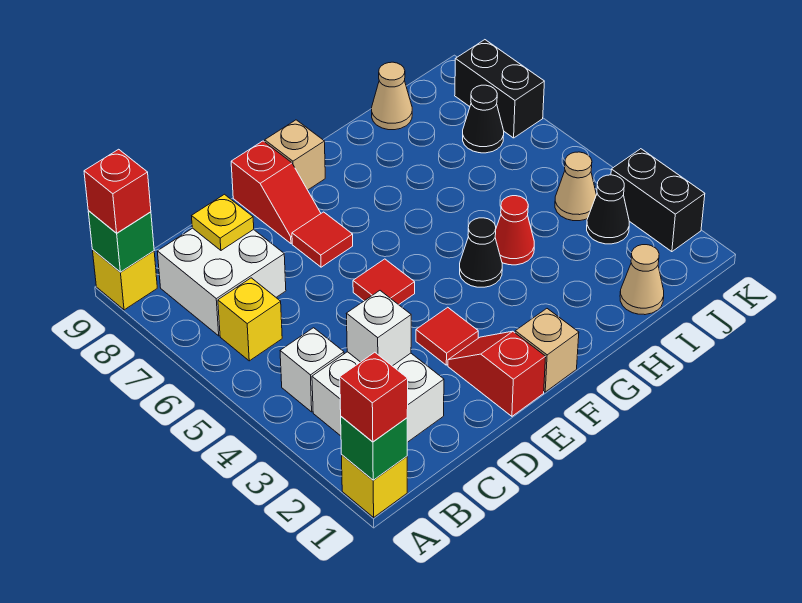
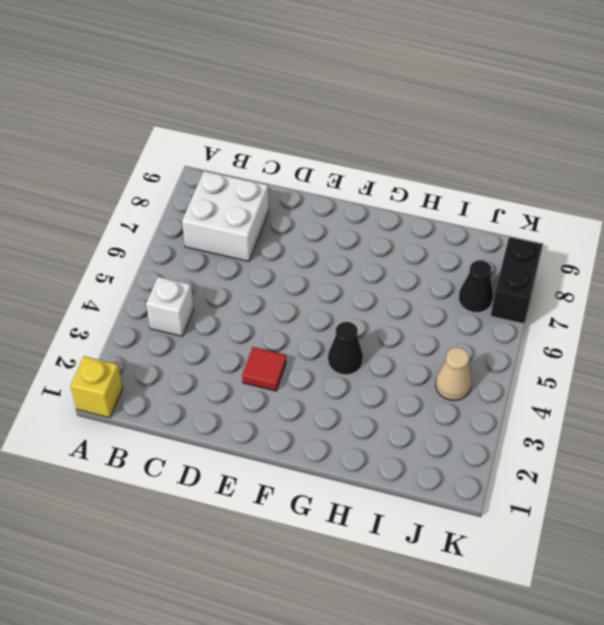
none -> yellow 1x1 brick [93,250,157,310]
none -> white 2x2 brick [312,352,444,442]
none -> yellow 1x1 brick [218,278,282,361]

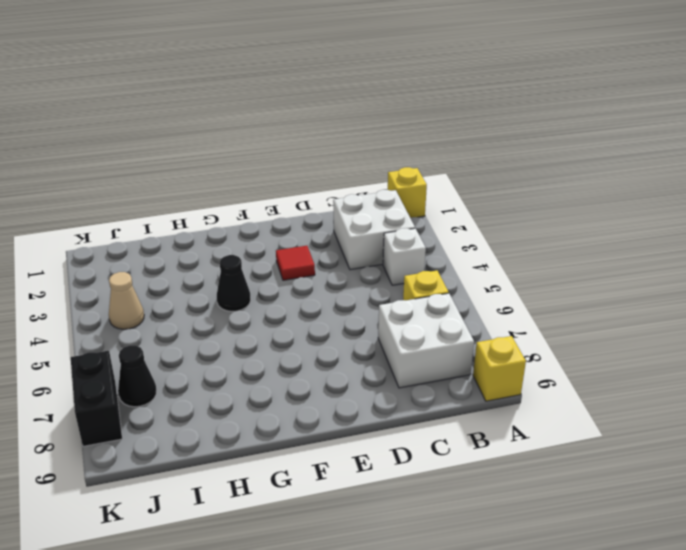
none -> red 1x2 slope [448,331,546,416]
none -> red 1x1 tile [353,259,415,305]
none -> red 1x1 tile [292,212,353,267]

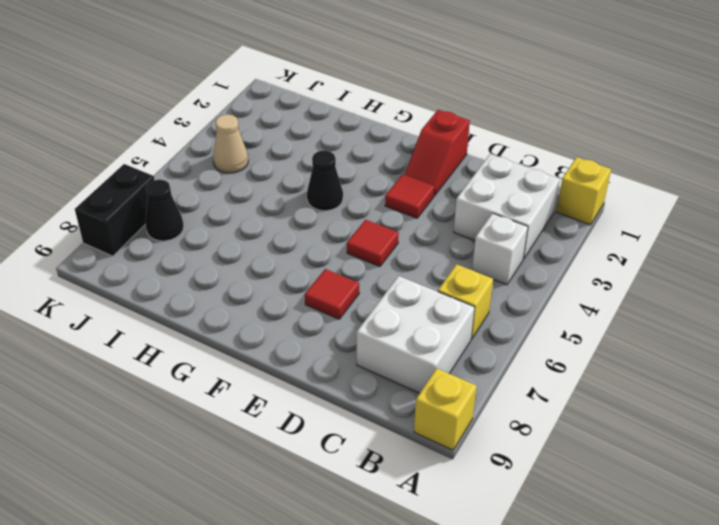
none -> red 1x2 slope [231,141,321,243]
none -> tan 1x1 brick [515,309,579,392]
none -> tan 1x1 brick [265,120,325,190]

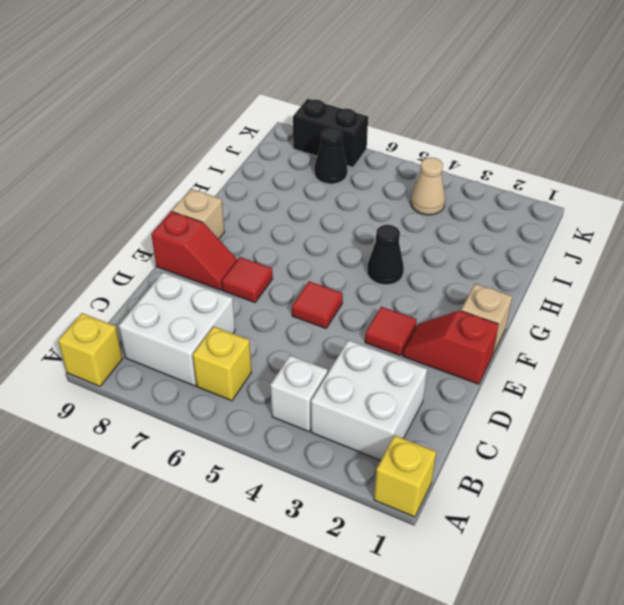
none -> red 1x1 cone [495,196,534,265]
none -> tan 1x1 cone [620,245,664,315]
none -> tan 1x1 cone [372,62,412,130]

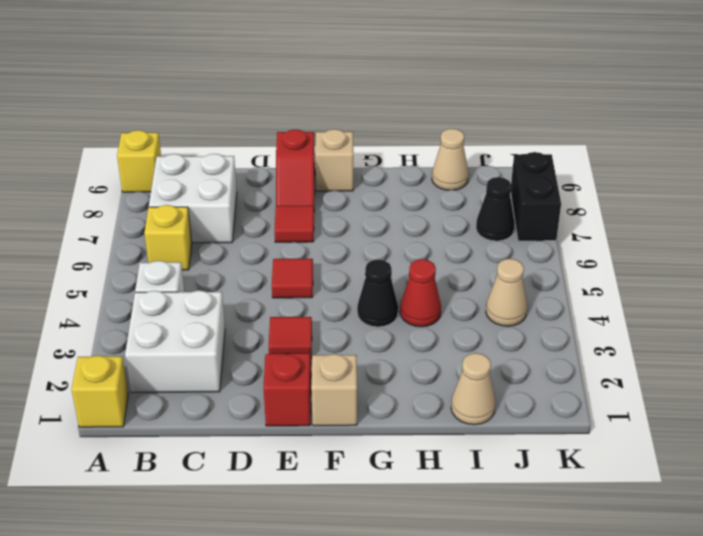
none -> black 1x1 cone [587,175,629,244]
none -> black 1x2 brick [611,149,705,252]
none -> green 1x1 brick [341,417,407,480]

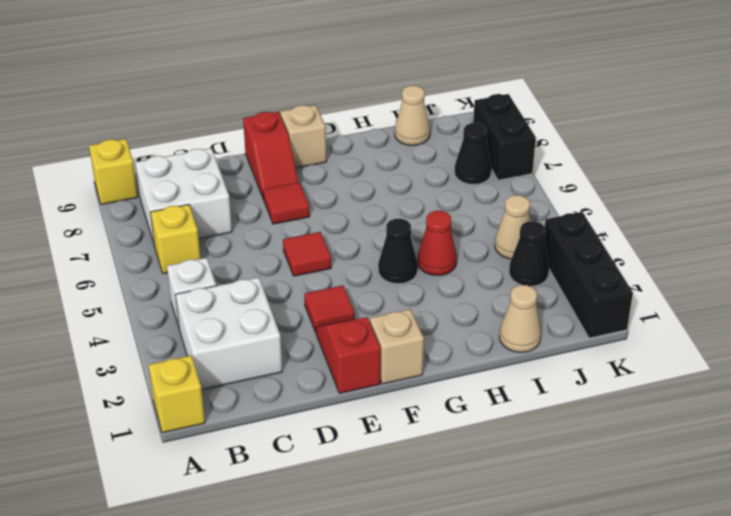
black 1x3 brick [544,212,633,338] -> black 1x2 brick [611,149,705,252]
none -> green 1x1 brick [341,417,407,480]
none -> green 1x1 brick [88,211,154,272]
none -> white 1x1 brick [346,291,411,366]

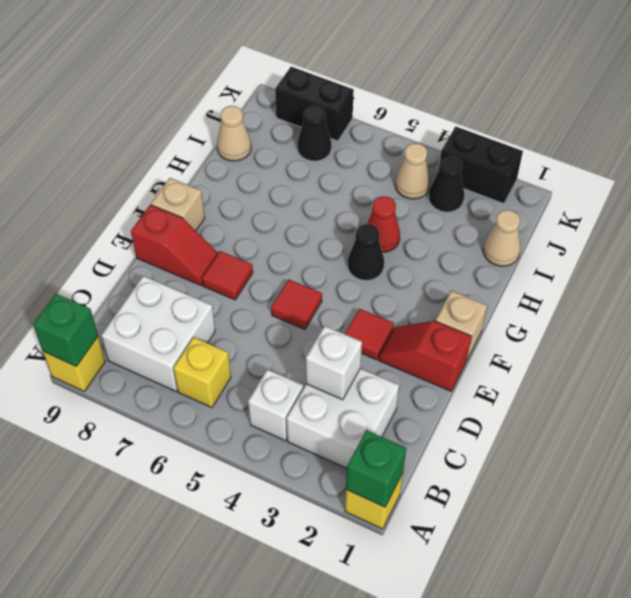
none -> yellow 1x1 plate [192,194,254,250]
none -> red 1x1 brick [340,352,408,442]
none -> red 1x1 brick [84,149,151,233]

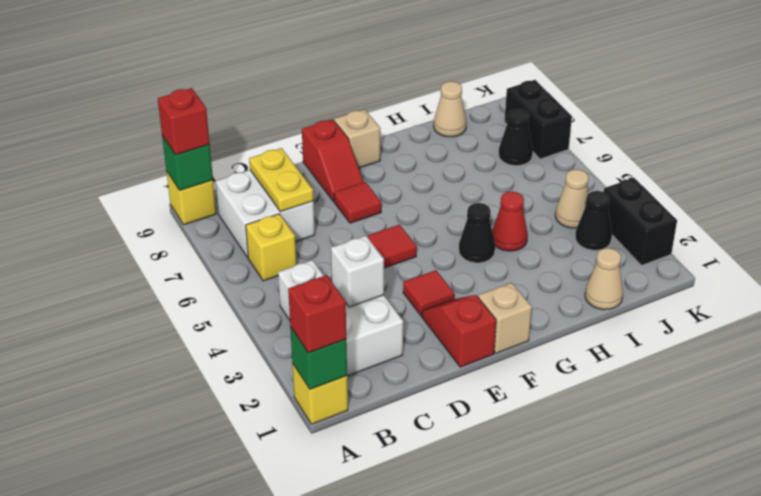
yellow 1x2 plate [249,148,313,212] -> yellow 1x1 plate [192,194,254,250]

